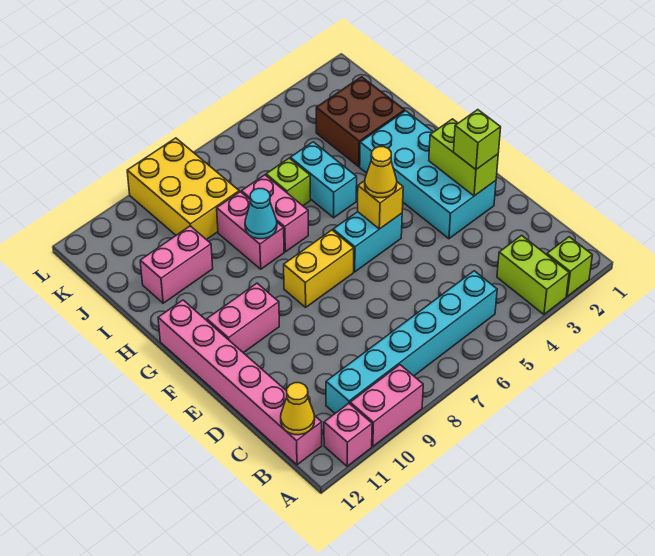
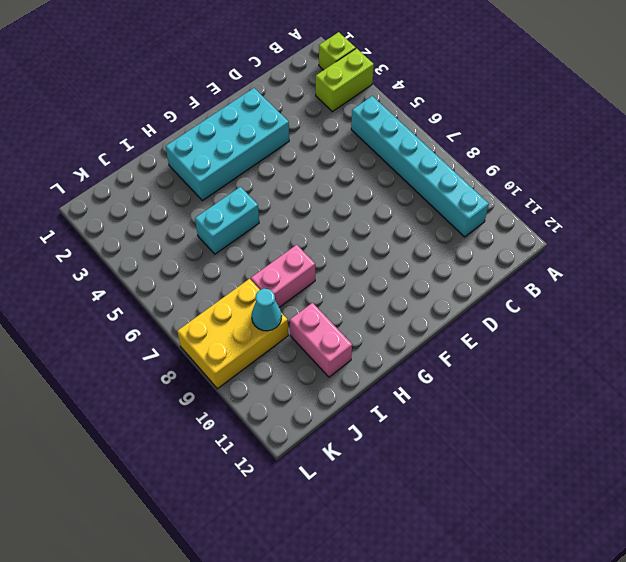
cyan 1x1 cone [252,289,282,331] -> cyan 1x1 cone moved to [245,188,277,239]
none -> pink 1x2 brick [350,365,423,446]
none -> pink 1x1 brick [324,403,372,466]
none -> pink 1x6 brick [158,300,322,465]

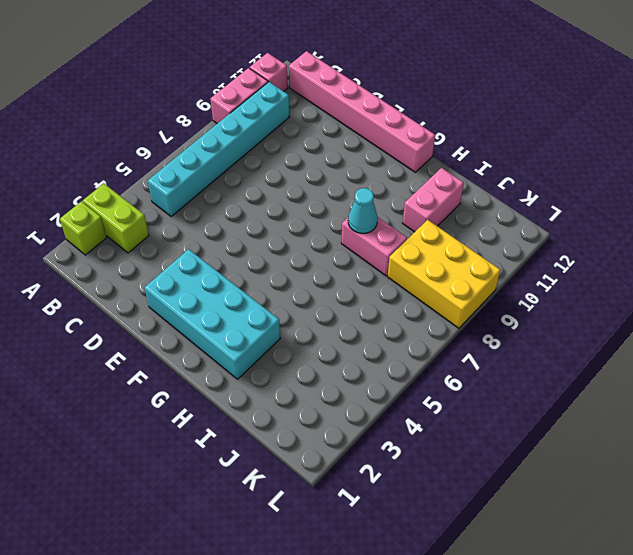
none -> cyan 1x2 brick [333,212,402,272]
none -> yellow 1x2 brick [284,230,354,307]
none -> pink 1x2 brick [207,283,279,353]

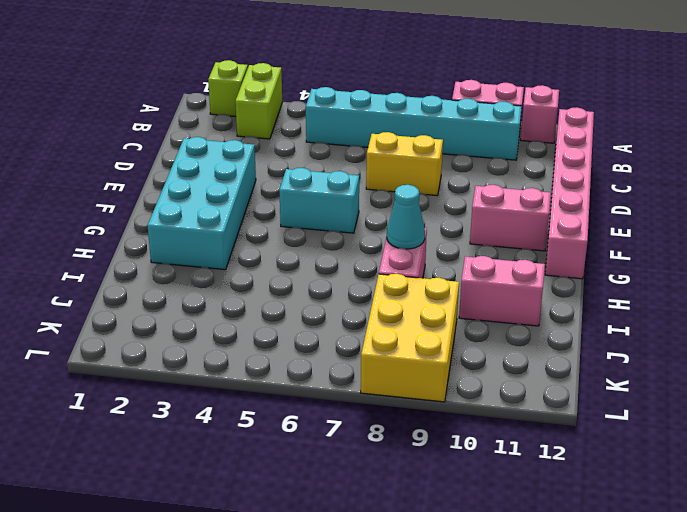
yellow 1x2 brick [366,132,443,196] -> yellow 1x2 brick moved to [284,230,354,307]
none -> cyan 1x2 brick [290,142,357,218]
none -> pink 1x2 brick [242,175,308,252]
none -> brown 2x2 brick [316,77,405,167]

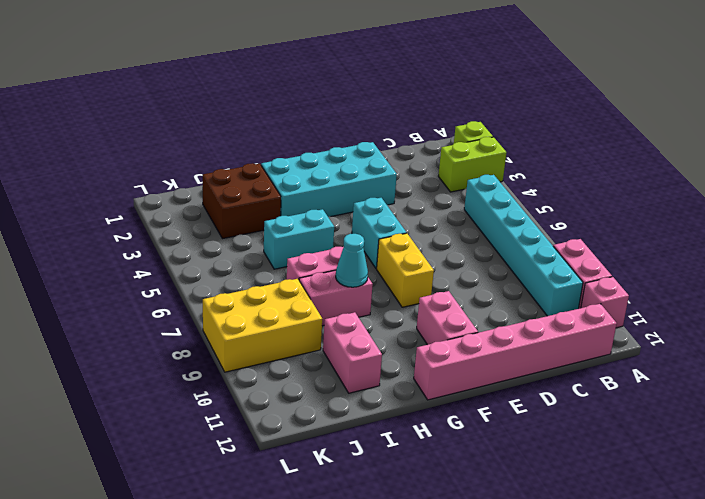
none -> lime 1x1 brick [266,158,310,206]
none -> yellow 1x1 cone [281,383,315,435]
none -> lime 1x2 brick [429,119,498,196]

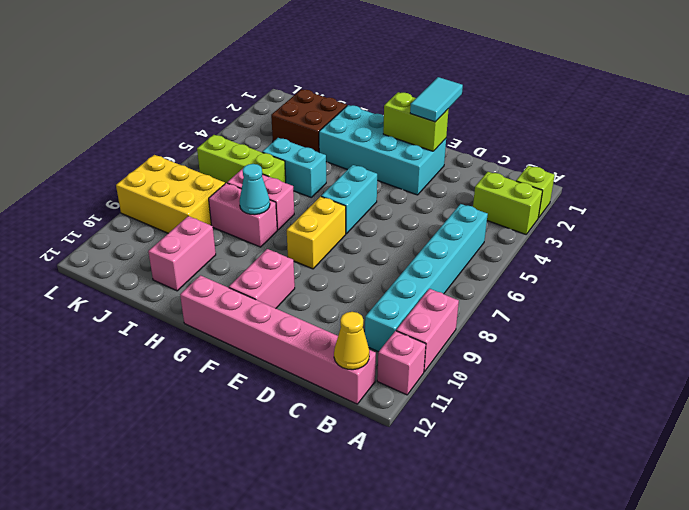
cyan 1x2 tile [410,77,463,122] -> lime 1x1 brick [454,110,501,169]
lime 1x3 brick [197,135,286,183] -> lime 1x1 brick [266,158,310,206]
none -> yellow 1x1 brick [358,181,403,229]
none -> yellow 1x1 cone [365,147,397,198]

